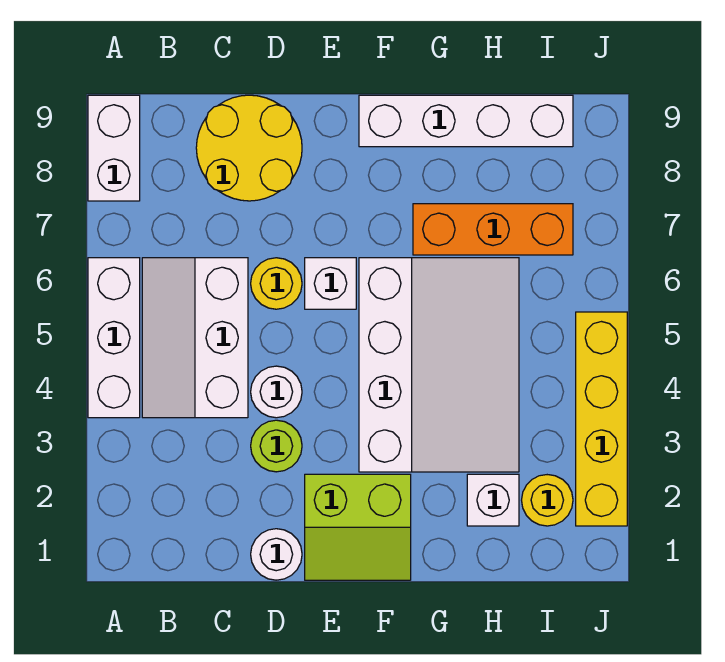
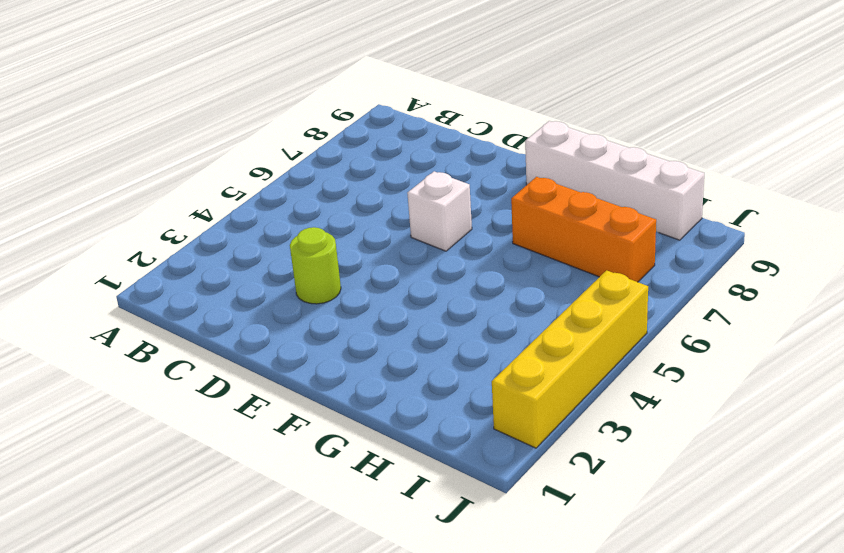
none -> white 1x3 brick [88,258,140,418]
none -> white 1x2 brick [88,95,140,201]
none -> white 2x3 slope [142,258,248,418]

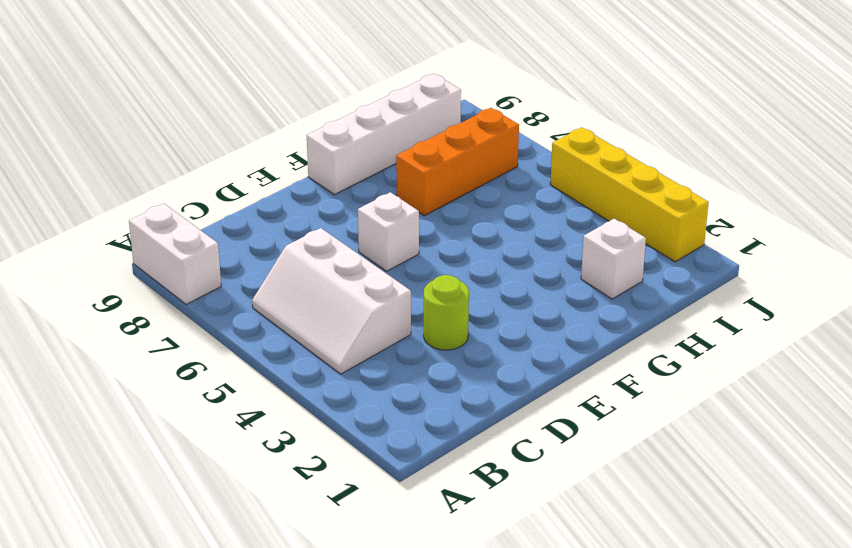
none -> white 1x3 brick [88,258,140,418]
none -> yellow 2x2 round brick [196,95,302,201]
none -> white 1x1 round brick [251,529,302,580]

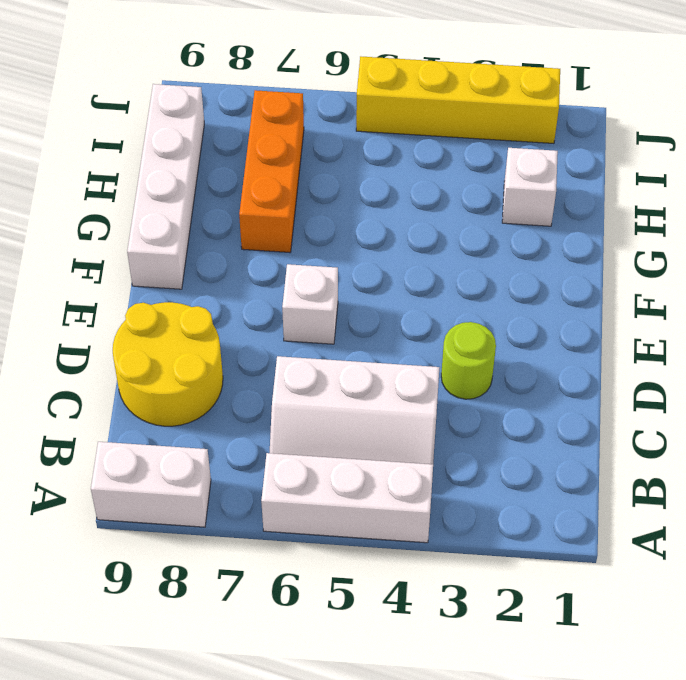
none -> white 1x1 round brick [251,529,302,580]
none -> white 1x1 round brick [251,366,302,418]
none -> yellow 1x1 round brick [251,258,302,309]

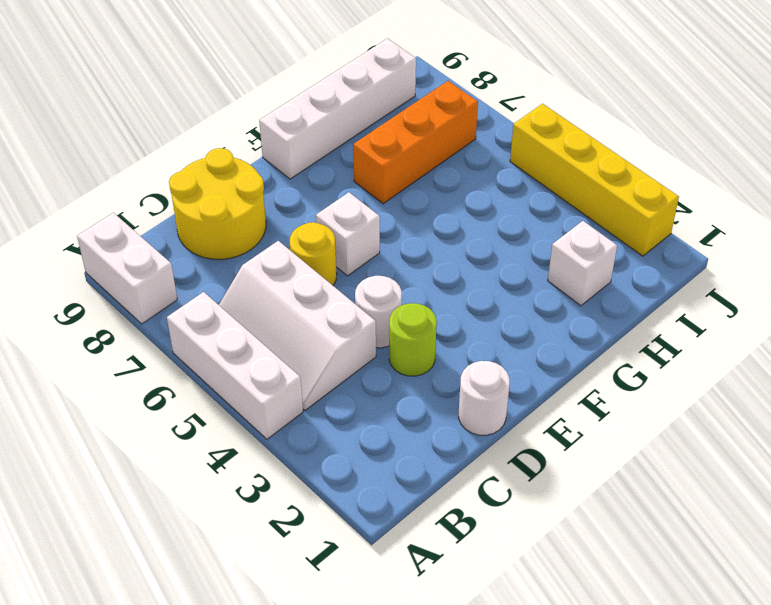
none -> lime 2x2 slope [305,474,411,580]
none -> white 3x4 slope [359,258,519,472]
none -> yellow 1x1 round brick [522,475,573,526]

